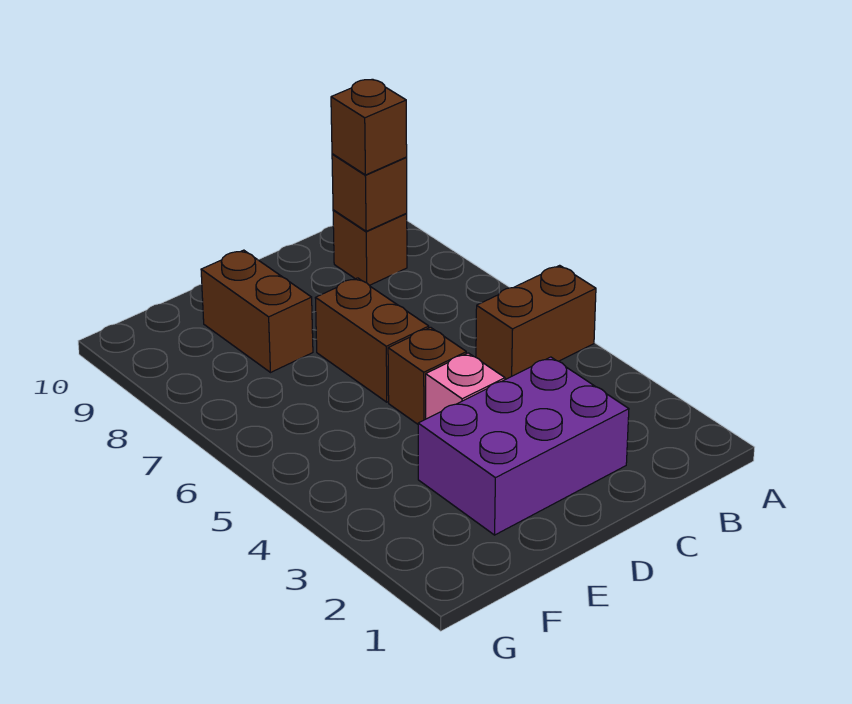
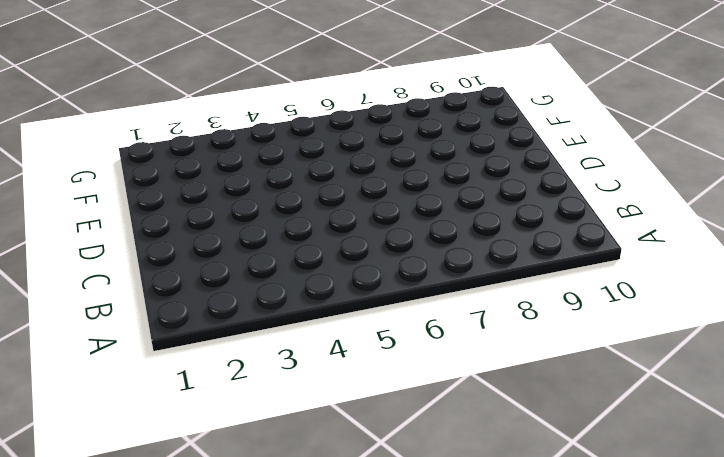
none -> brown 1x2 brick [476,265,596,380]
none -> brown 1x1 brick [333,210,407,285]

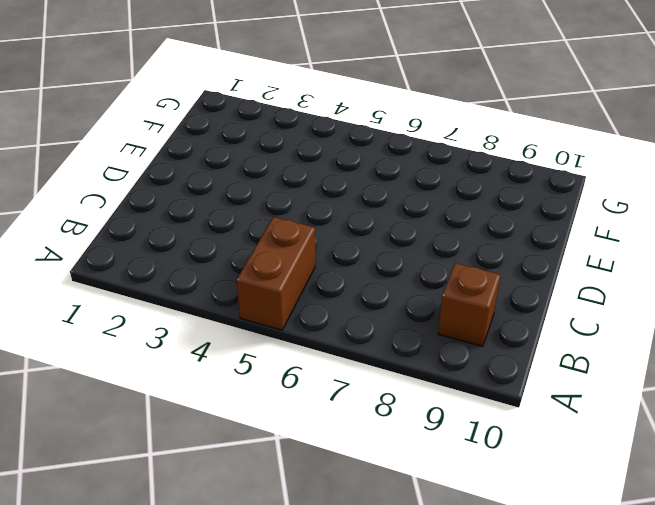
none -> purple 2x3 brick [418,357,629,535]
none -> pink 1x1 brick [426,353,505,419]

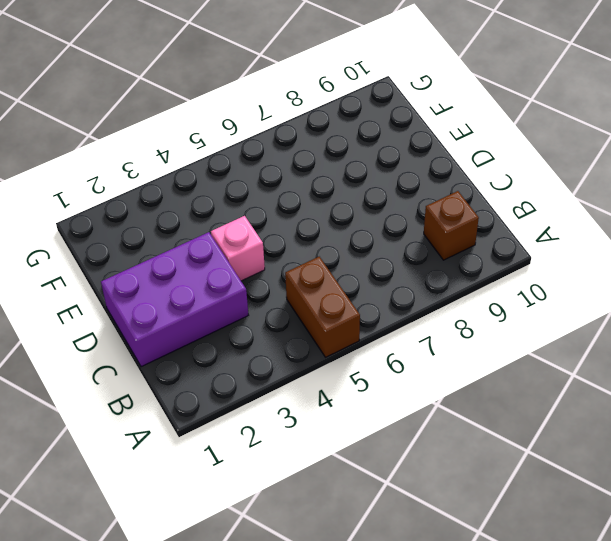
purple 2x3 brick [101,232,248,367] -> purple 2x3 brick turned to [418,357,629,535]
none -> brown 1x1 brick [388,327,466,424]
none -> brown 1x2 brick [316,278,429,402]

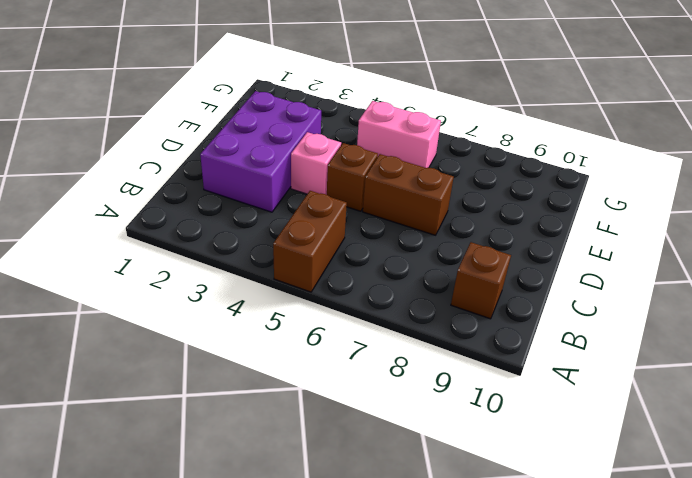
pink 1x2 brick [357,101,441,168] -> none
none -> brown 1x2 brick [201,250,313,372]
none -> brown 1x1 brick [332,154,407,231]

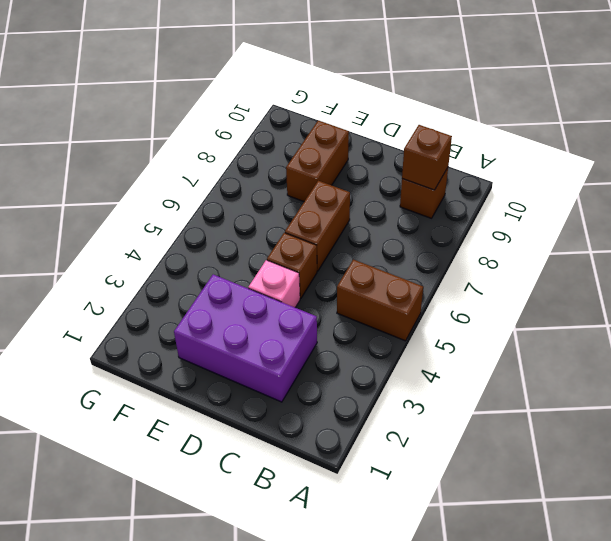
none -> brown 1x1 brick [331,79,407,175]

